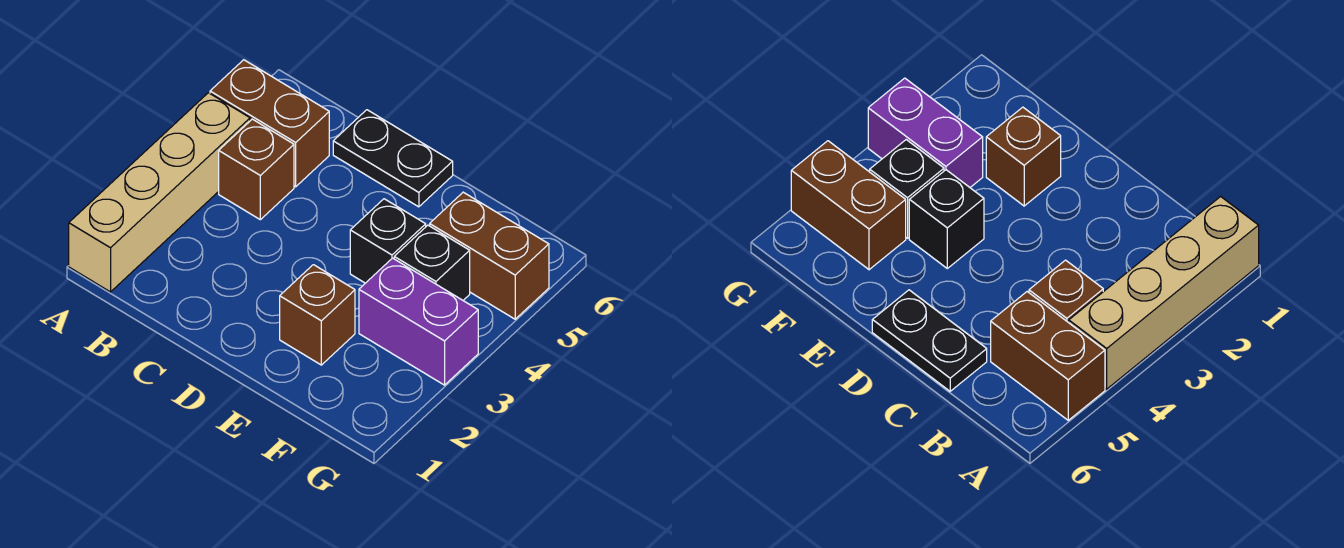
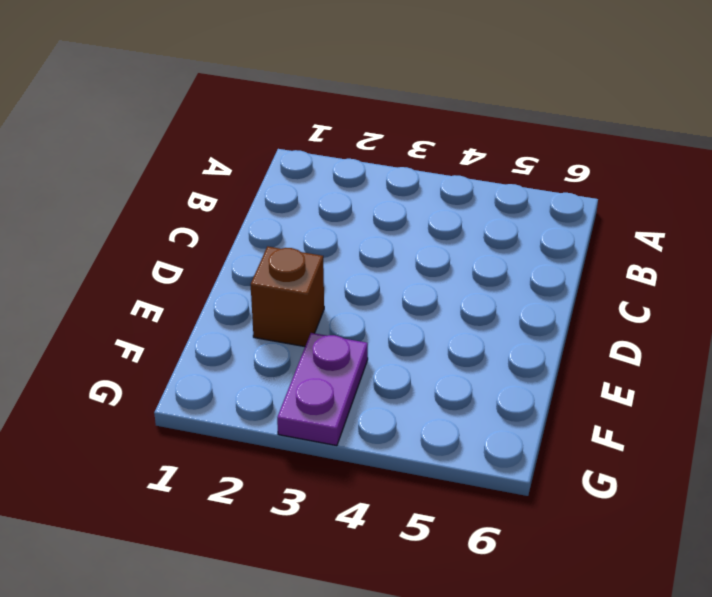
purple 1x2 plate [277,333,368,446] -> purple 1x2 brick [359,258,478,385]
none -> tan 1x4 brick [69,93,250,292]
none -> brown 1x2 brick [210,60,329,187]

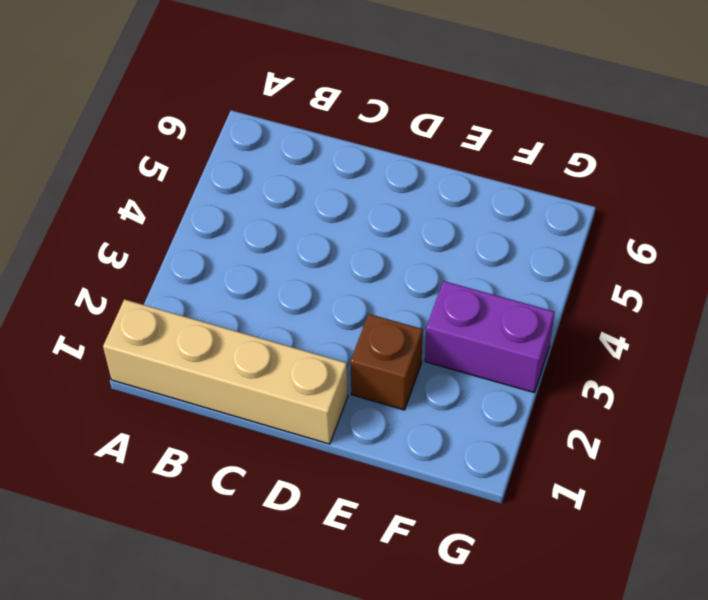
tan 1x4 brick [103,299,348,444] -> tan 1x4 brick turned to [69,93,250,292]
none -> brown 1x2 brick [210,60,329,187]
none -> brown 1x1 brick [219,119,294,220]

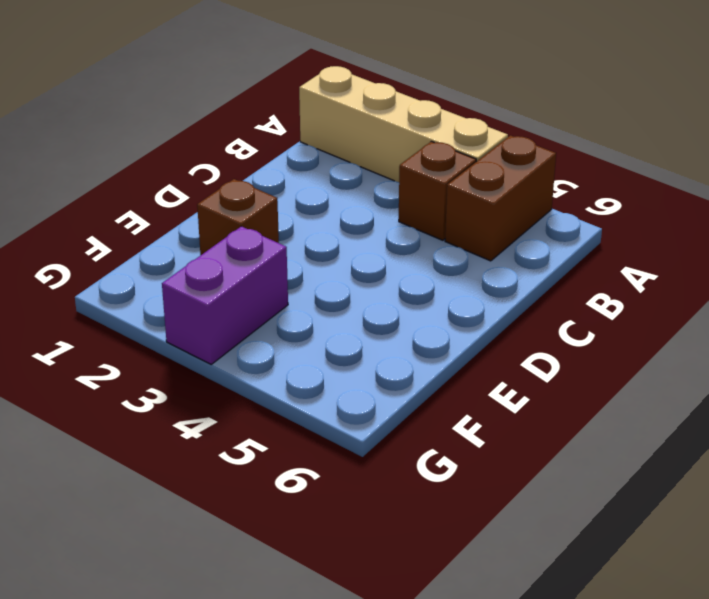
none -> black 1x2 plate [333,110,453,207]
none -> black 1x1 brick [350,199,426,283]

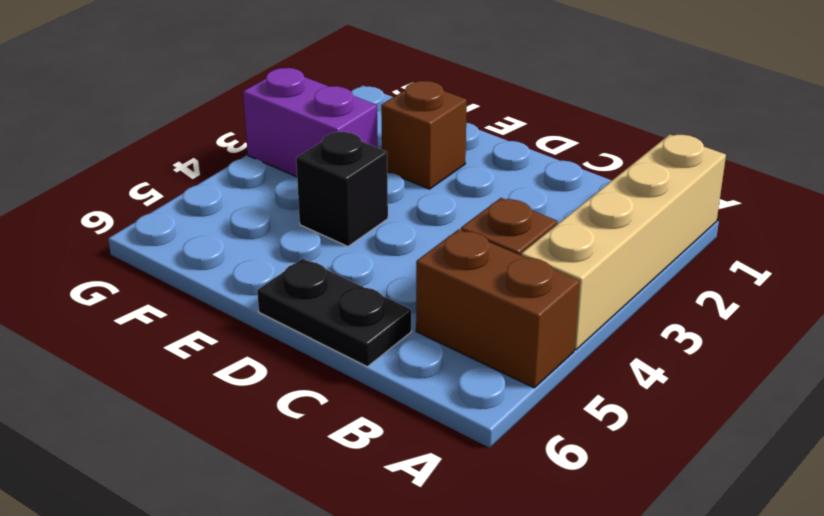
none -> black 1x1 brick [394,225,470,300]
none -> brown 1x2 brick [430,192,549,319]

